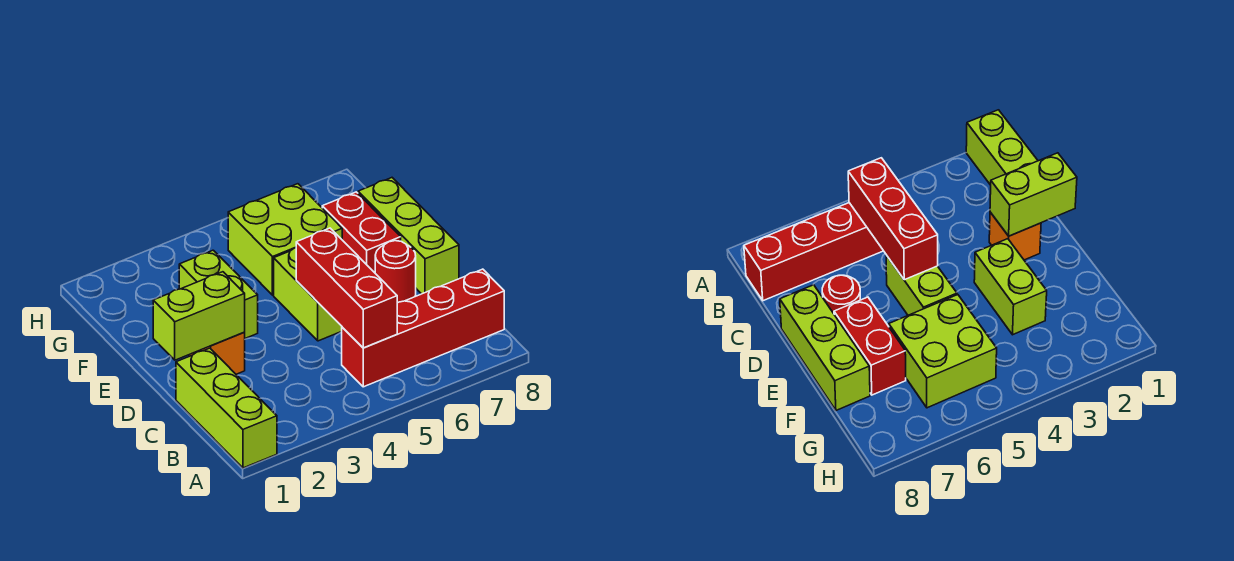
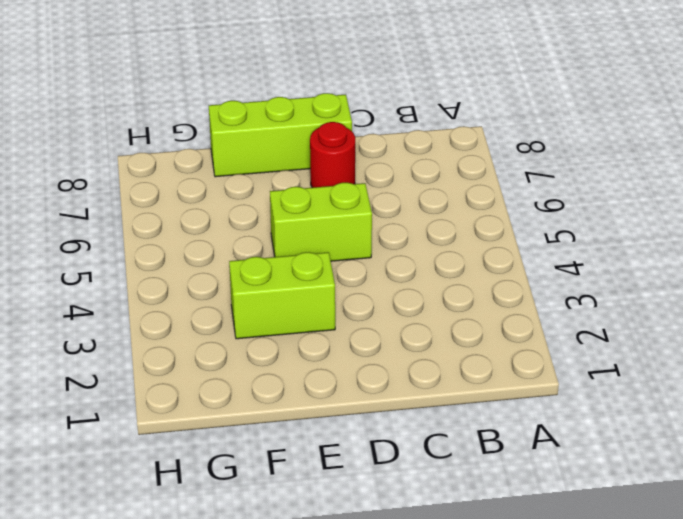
none -> lime 1x3 brick [176,348,277,468]
none -> red 1x4 brick [342,269,504,387]

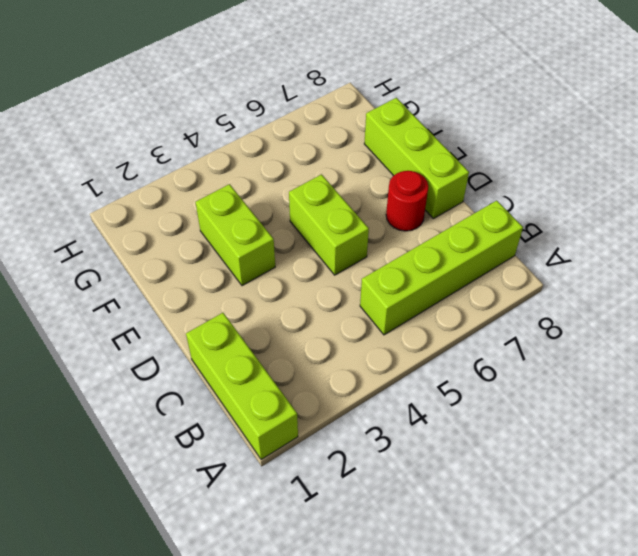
lime 1x4 brick [360,201,523,335] -> red 1x4 brick [342,269,504,387]
none -> orange 1x1 brick [189,332,245,374]
none -> red 1x2 brick [322,192,401,273]

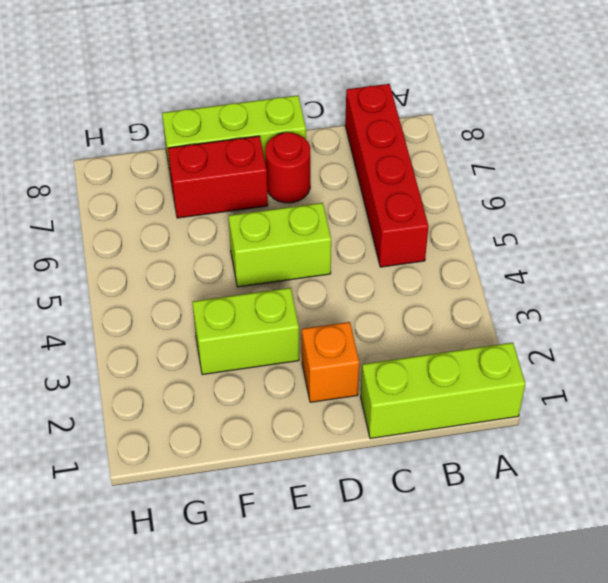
none -> lime 2x2 brick [228,184,342,295]
none -> red 1x3 brick [296,228,397,348]

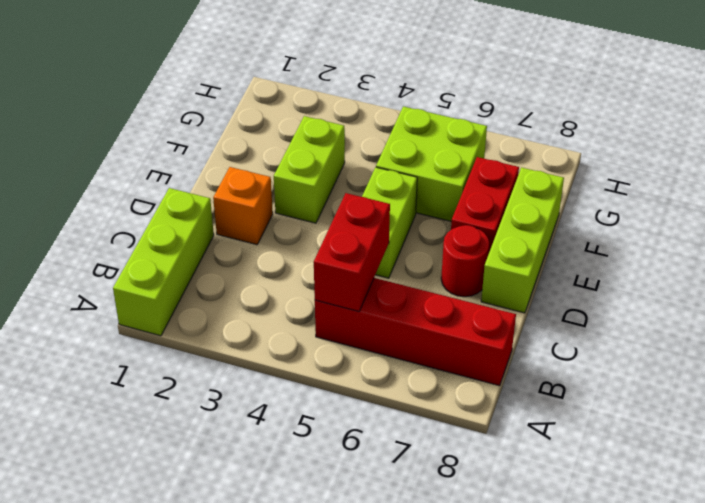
red 1x2 brick [314,193,390,312] -> red 1x3 brick [296,228,397,348]
none -> lime 1x2 brick [153,272,245,360]

